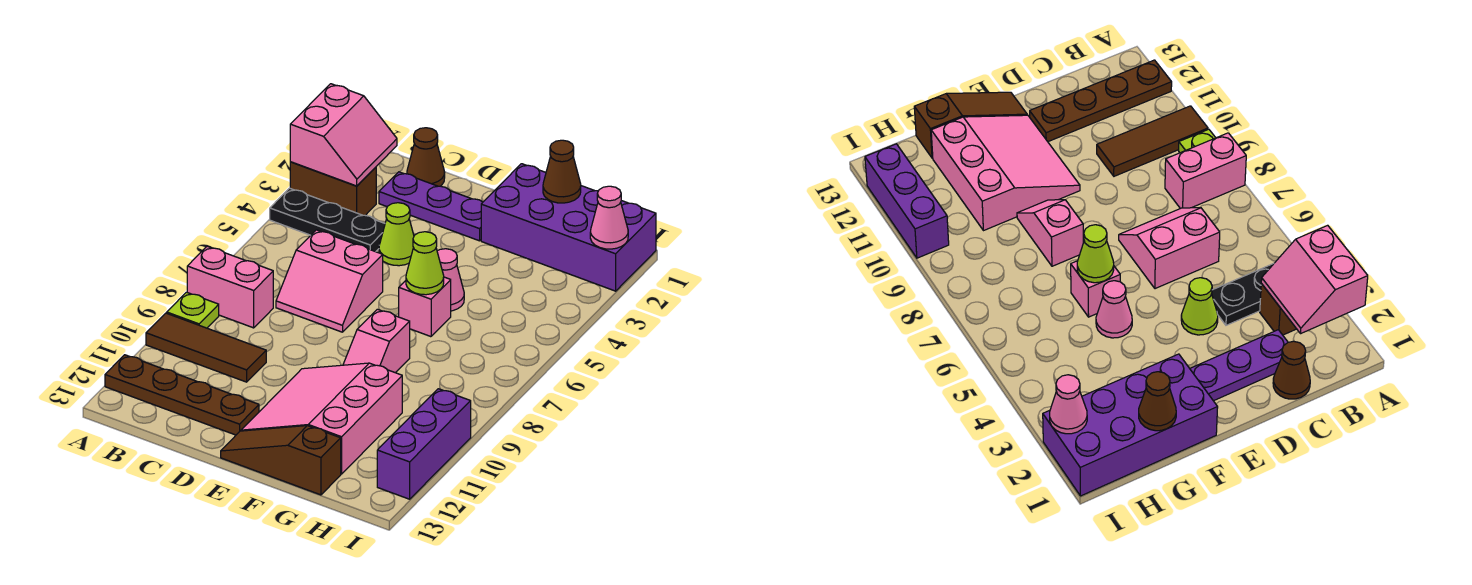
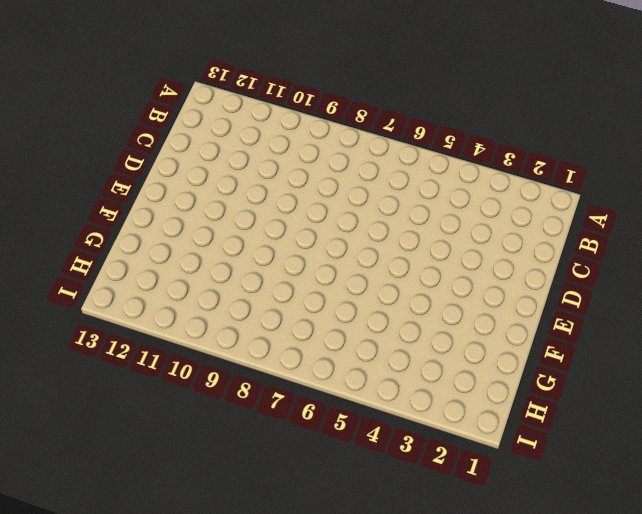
none -> brown 1x2 brick [290,162,376,215]
none -> black 1x3 plate [270,188,385,252]
none -> pink 1x2 brick [187,246,273,328]

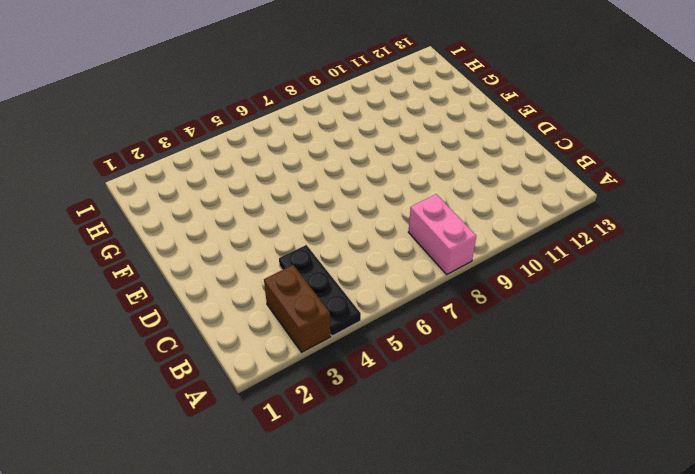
none -> lime 1x1 plate [167,292,219,328]
none -> brown 1x3 tile [146,313,266,382]
none -> brown 1x4 plate [105,355,259,435]

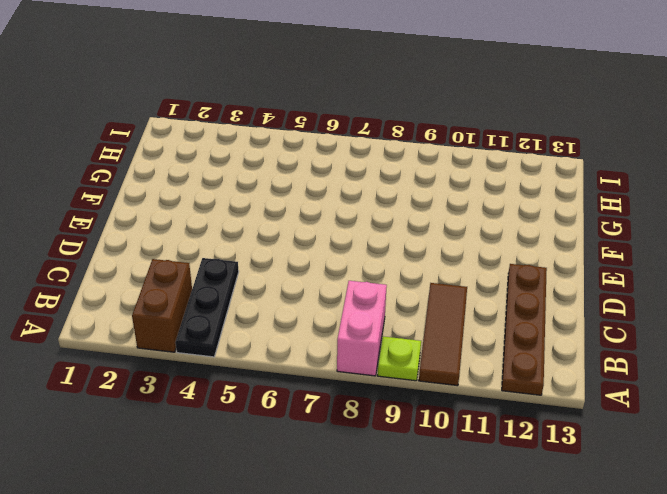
none -> brown 1x1 cone [407,128,445,186]
none -> purple 1x3 plate [379,172,483,241]
none -> pink 2x2 slope [276,230,383,332]

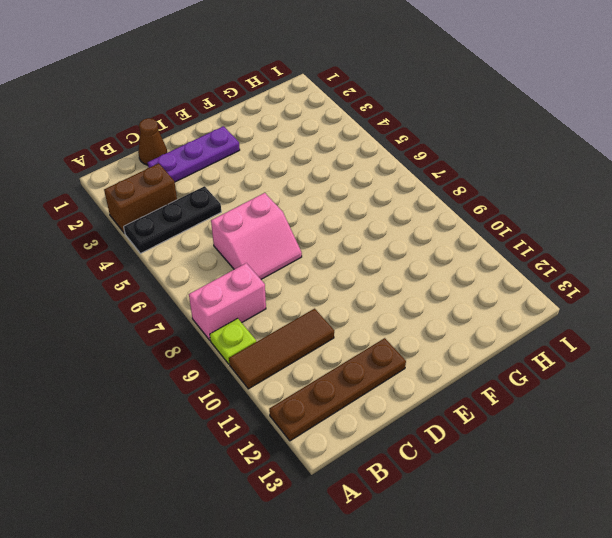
none -> lime 1x1 cone [379,203,414,266]
none -> pink 3x3 slope [241,363,402,474]
none -> brown 1x3 slope [221,426,341,495]

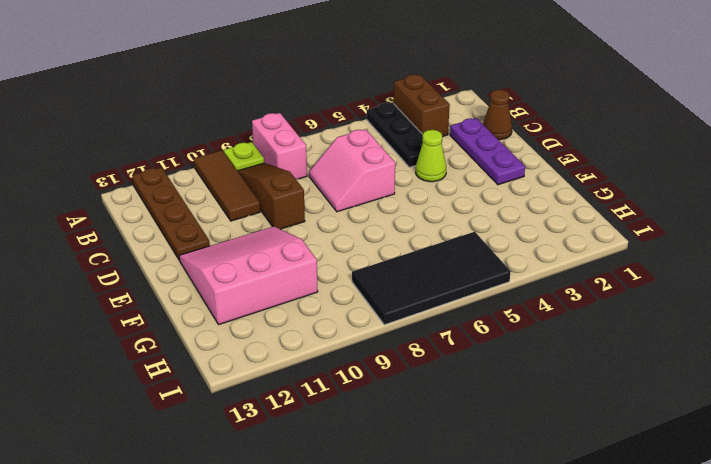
brown 1x3 slope [238,163,305,229] -> brown 1x3 slope moved to [221,426,341,495]
black 2x4 tile [352,232,511,325] -> none
none -> purple 2x4 brick [481,164,656,291]
none -> pink 1x1 cone [437,249,464,311]
none -> pink 1x1 brick [399,277,451,337]

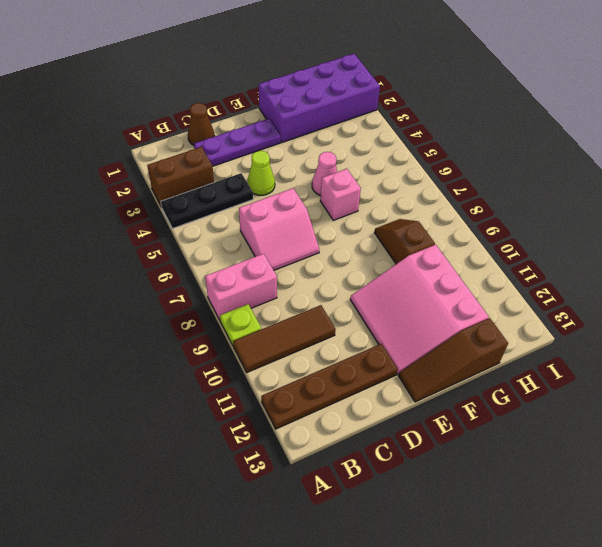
brown 1x2 slope [374,219,435,264] -> none
none -> pink 1x2 slope [343,309,410,373]
none -> purple 1x3 brick [377,389,471,499]
none -> pink 2x2 slope [290,84,397,186]

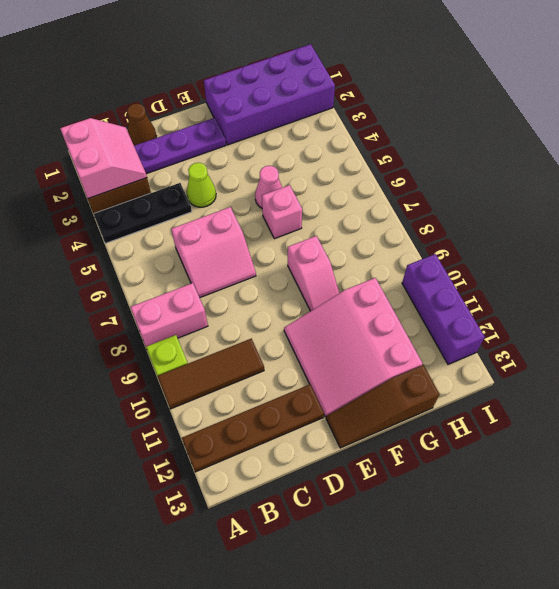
none -> lime 1x1 cone [406,232,444,295]
none -> brown 1x1 cone [543,140,581,203]
none -> pink 1x1 cone [590,186,628,249]

